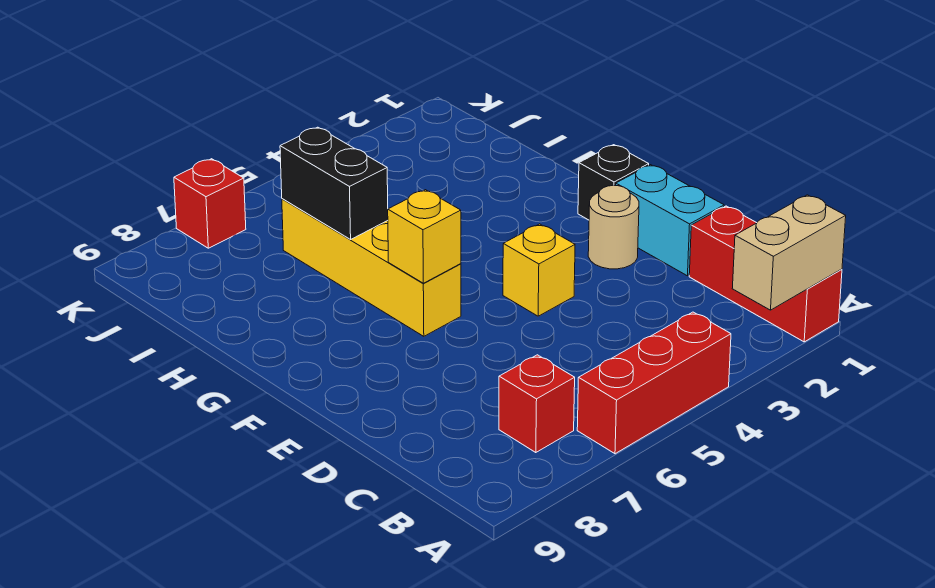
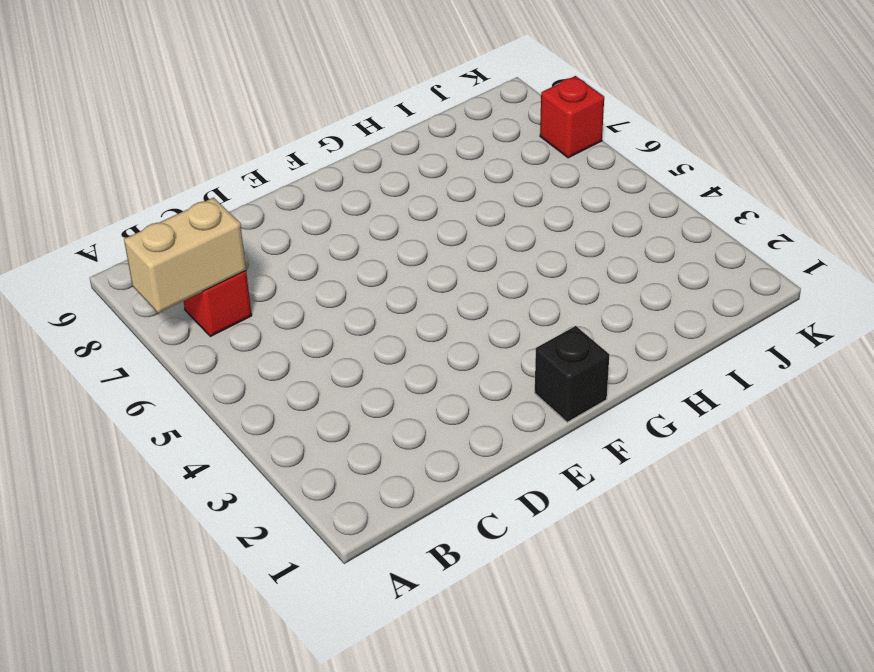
tan 1x2 brick [124,198,246,313] -> tan 1x2 brick turned to [732,195,846,310]
none -> red 1x3 brick [689,206,842,342]
none -> red 1x3 brick [577,312,731,454]
none -> cyan 1x2 brick [616,165,724,276]

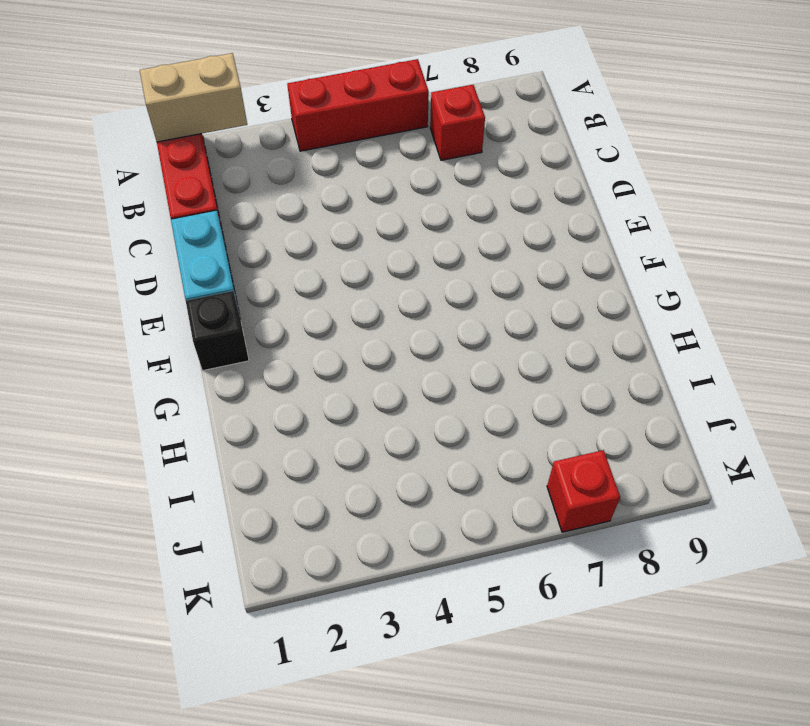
none -> tan 1x1 round brick [588,185,639,269]
none -> yellow 1x1 brick [503,224,575,316]
none -> yellow 1x4 brick [282,199,461,336]

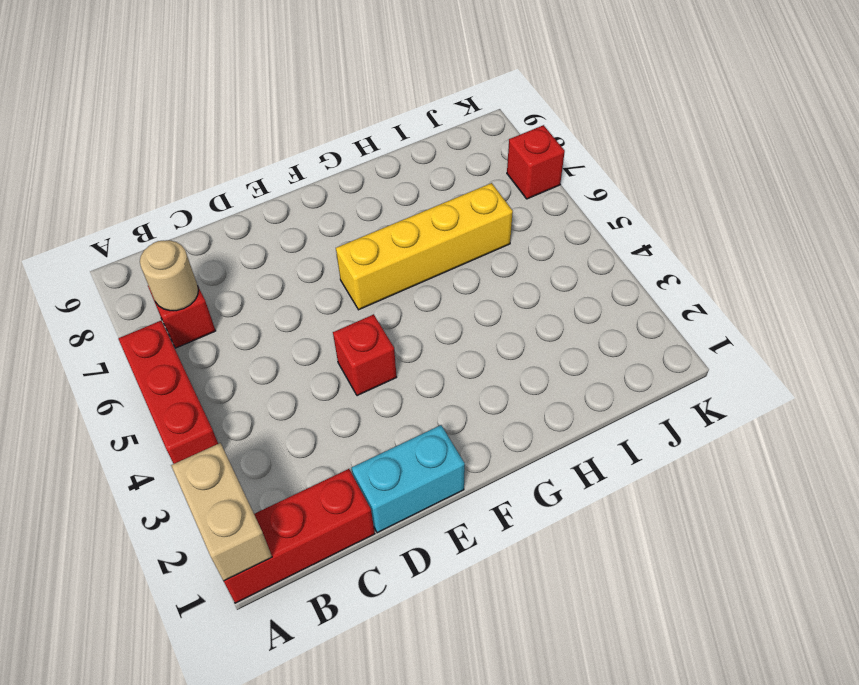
tan 1x1 round brick [140,240,198,311] -> tan 1x1 round brick moved to [588,185,639,269]
red 1x1 brick [333,314,397,396] -> yellow 1x1 brick [503,224,575,316]
none -> black 1x1 brick [578,145,649,220]
none -> yellow 1x1 brick [388,190,461,283]
none -> black 1x2 brick [280,127,388,239]

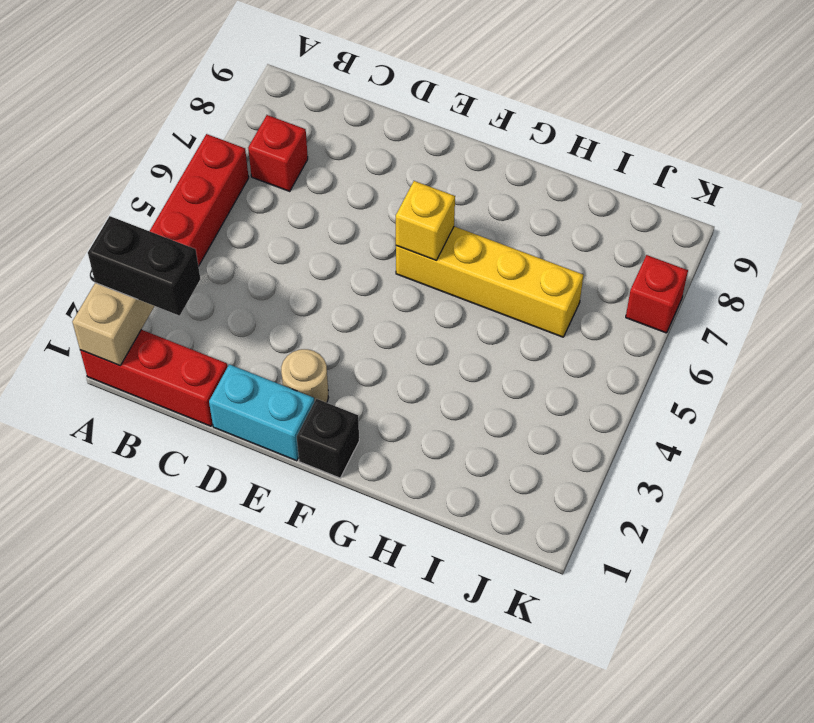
black 1x2 brick [88,216,200,316] -> black 1x2 brick moved to [280,127,388,239]
none -> yellow 1x1 brick [503,224,575,316]

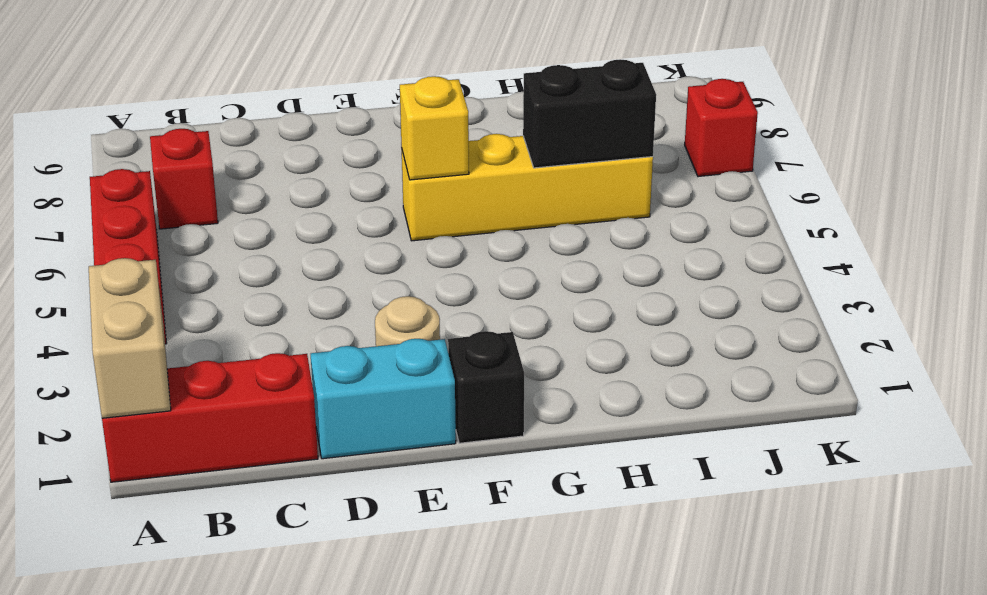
none -> yellow 1x1 brick [503,224,575,316]

